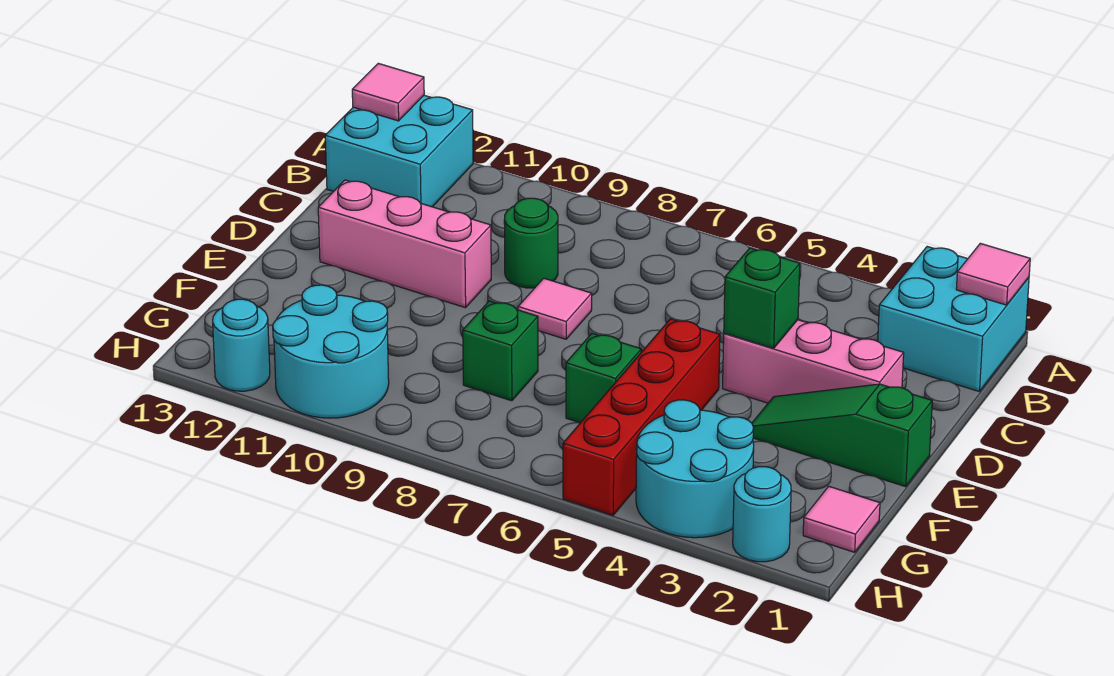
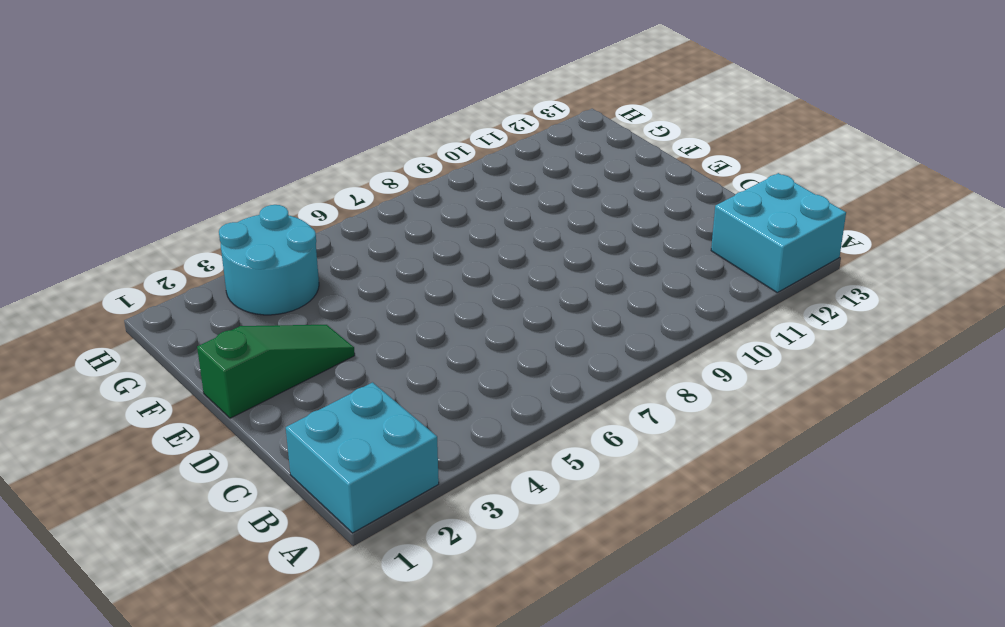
none -> green 1x1 round brick [504,198,558,288]
none -> pink 1x3 brick [723,320,904,403]
none -> pink 1x1 tile [518,278,592,339]

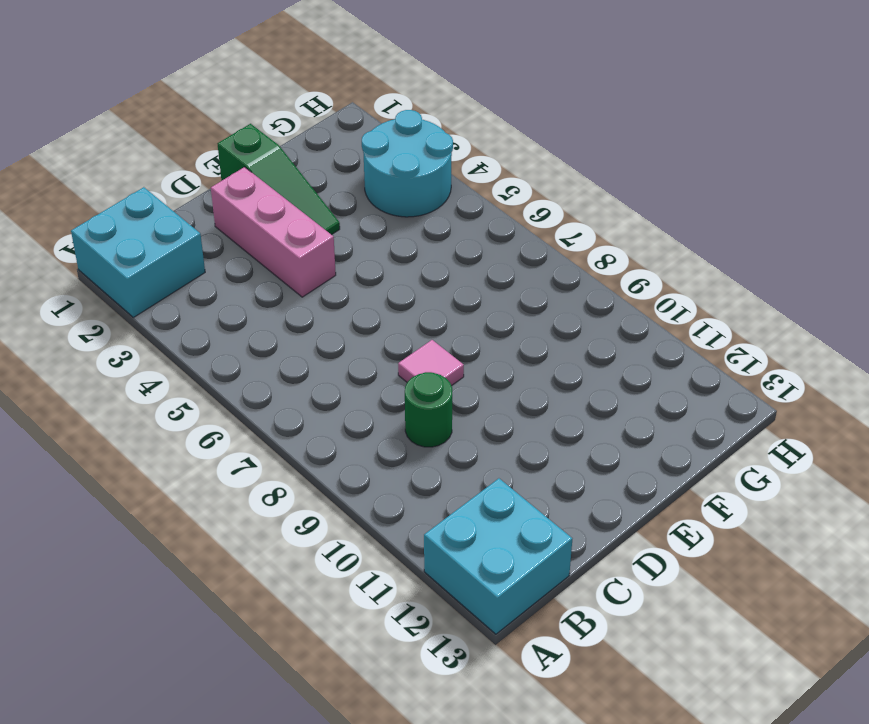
none -> pink 1x3 brick [318,180,491,308]
none -> red 1x4 brick [563,319,720,515]
none -> green 1x1 brick [566,333,641,423]

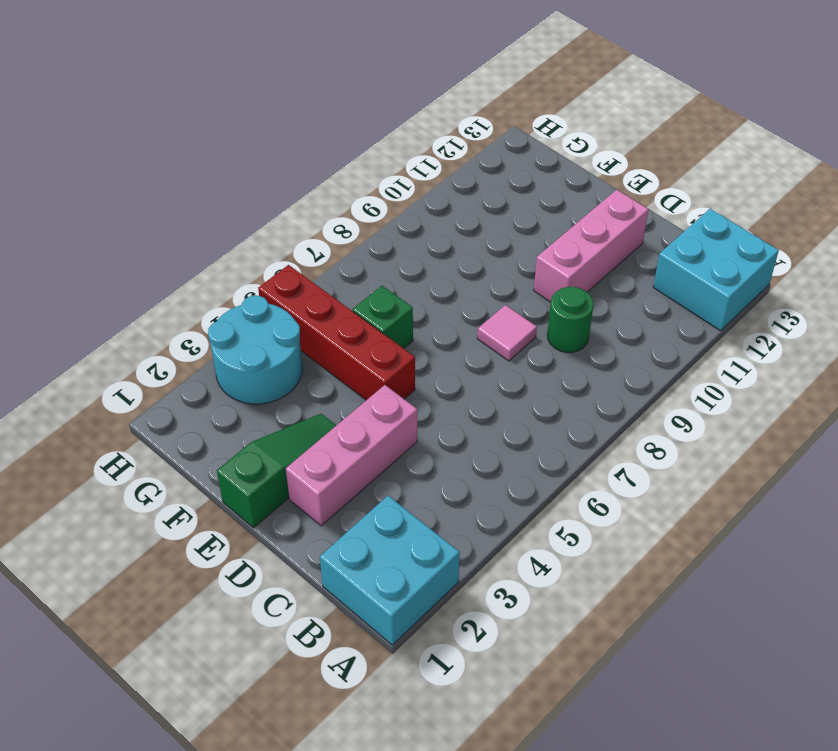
none -> green 1x1 brick [463,301,538,401]
none -> pink 1x1 tile [803,486,880,552]
none -> cyan 2x2 round brick [273,285,389,418]

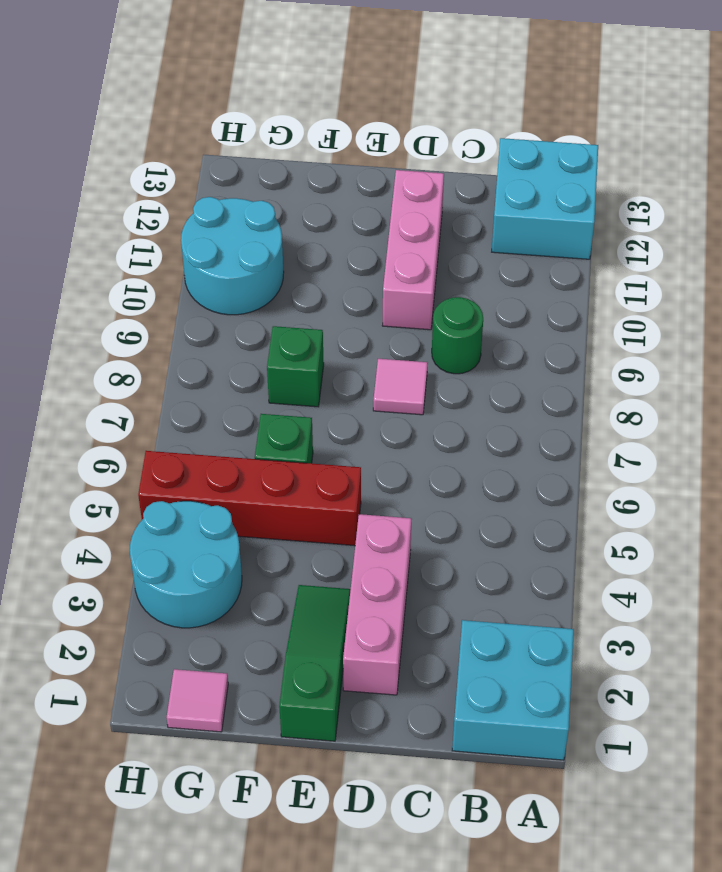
none -> cyan 1x1 round brick [733,467,791,562]
none -> cyan 1x1 round brick [213,299,270,391]
none -> pink 1x1 tile [956,243,1030,305]

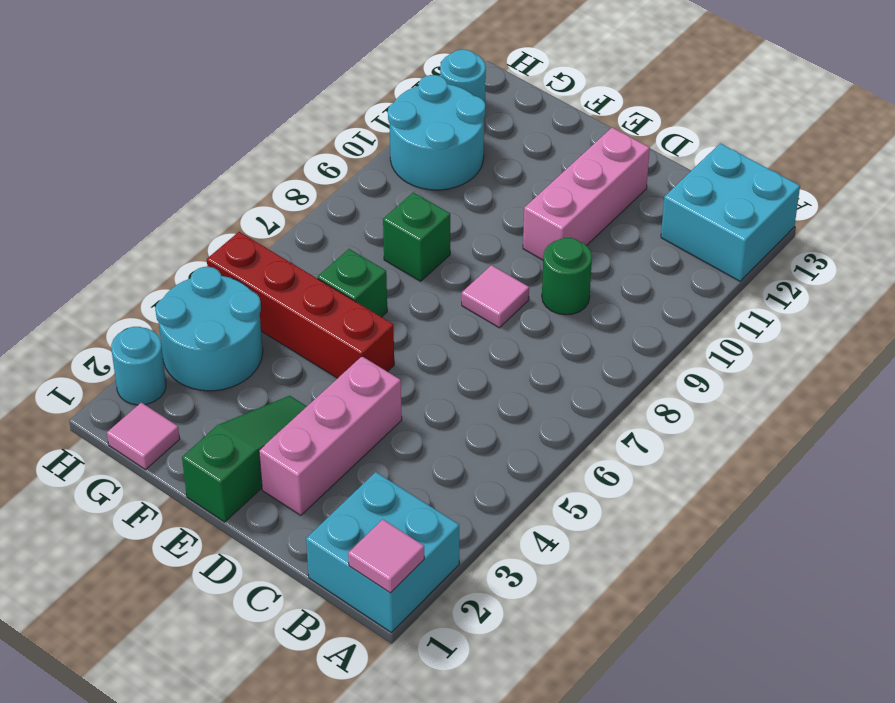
none -> pink 1x1 tile [352,63,424,121]
none -> green 1x1 brick [724,248,800,348]

